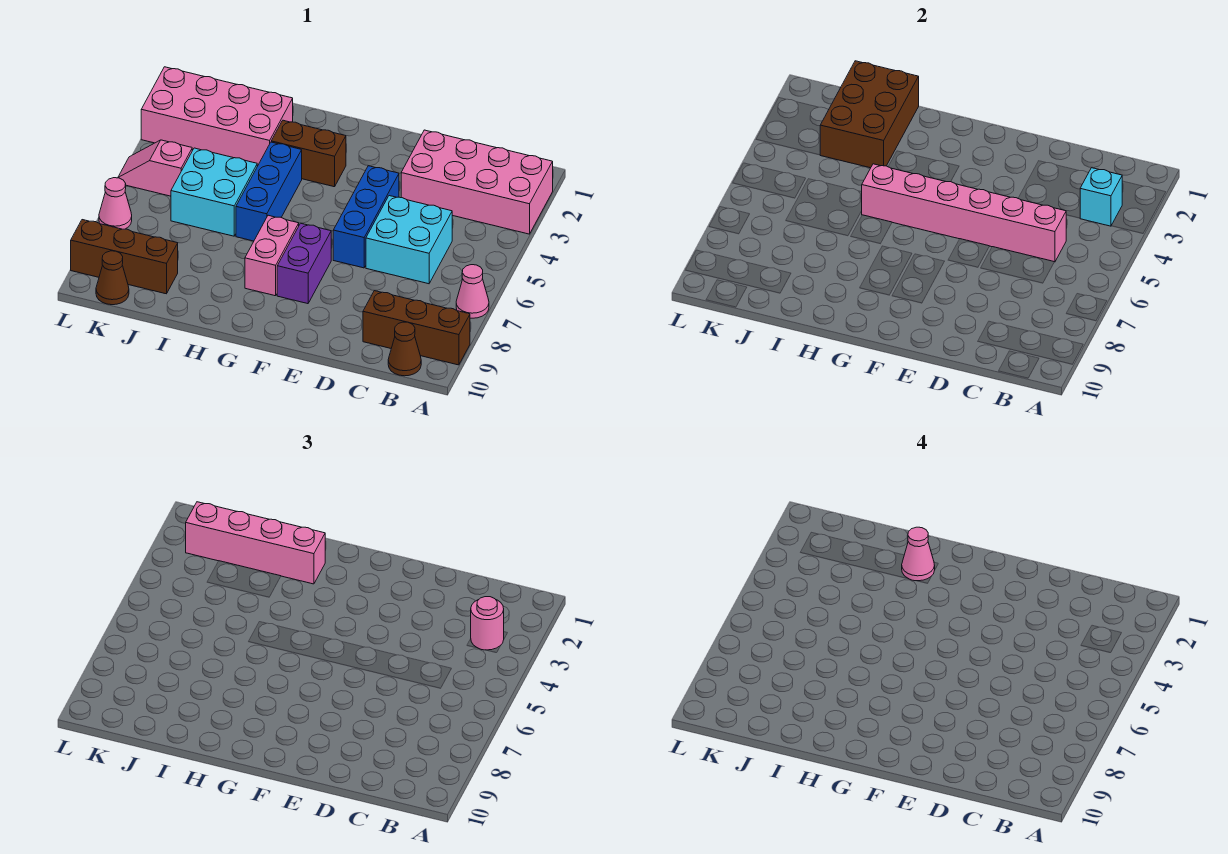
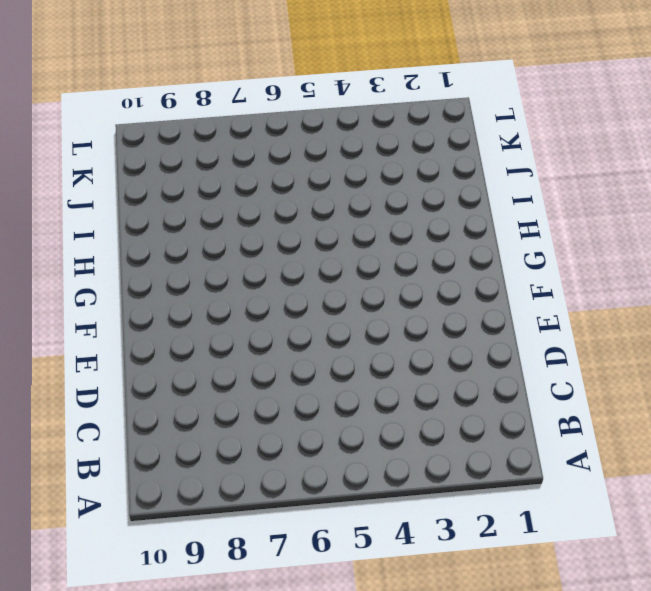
none -> pink 2x4 brick [401,130,553,234]
none -> pink 1x1 cone [456,265,489,318]
none -> brown 1x3 brick [363,291,470,365]

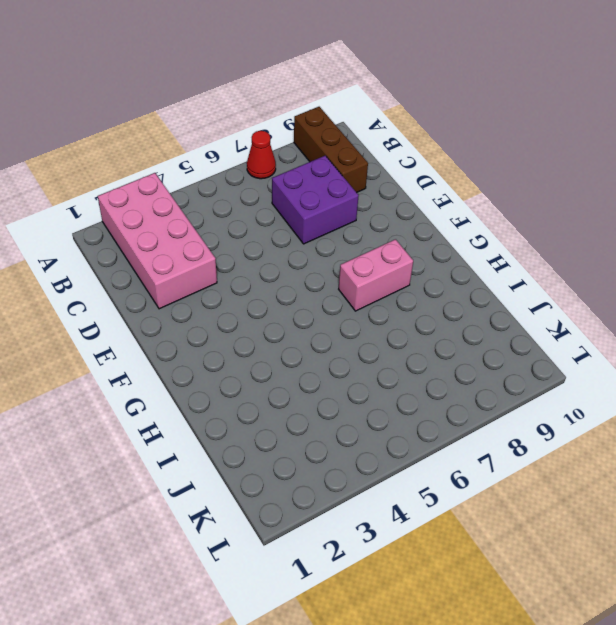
red 1x1 cone [247,131,276,179] -> pink 1x1 cone [456,265,489,318]
purple 2x2 brick [272,156,359,244] -> none
none -> brown 1x1 cone [388,322,421,376]
none -> cyan 2x2 brick [366,196,452,284]
none -> blue 1x3 brick [333,166,399,268]

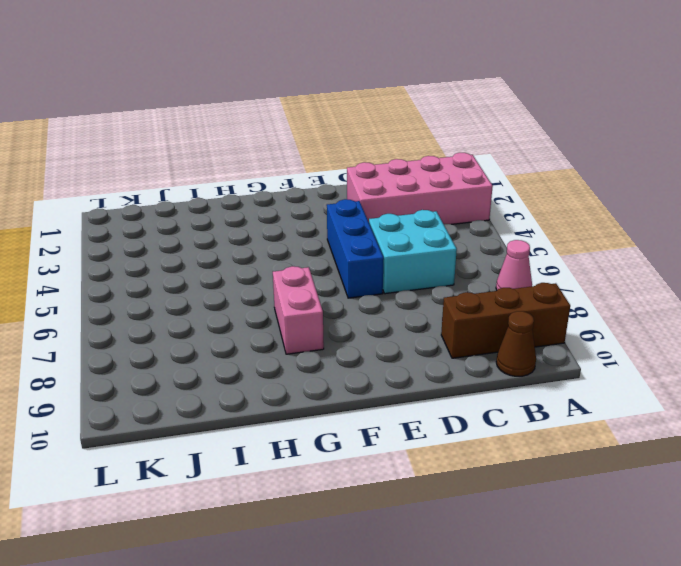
none -> purple 1x2 brick [277,223,331,304]
none -> brown 1x2 brick [271,120,346,187]
none -> blue 1x3 brick [236,142,302,241]

